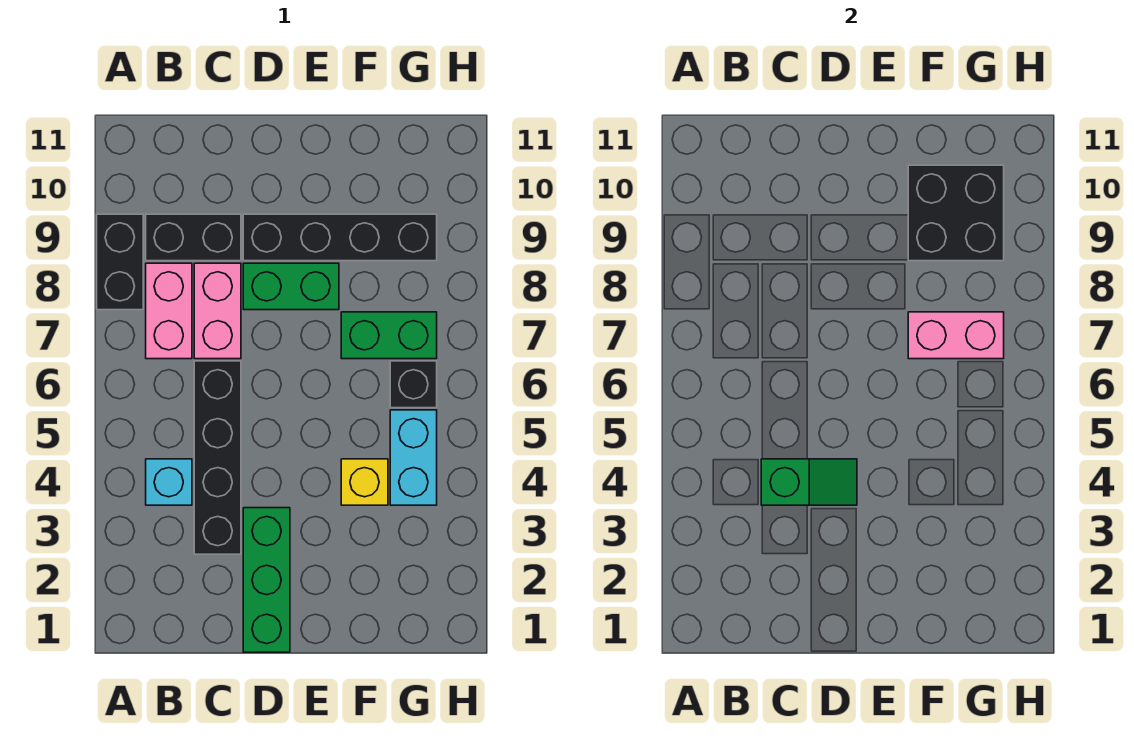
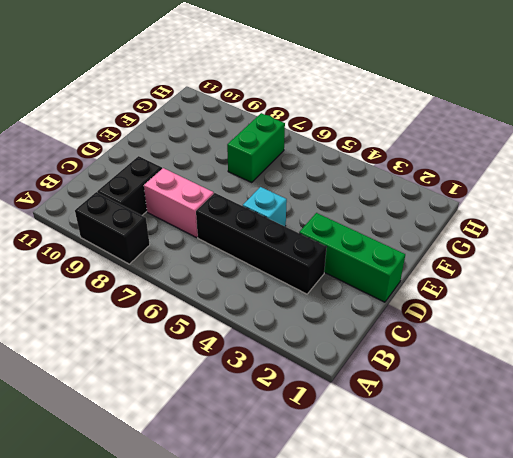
cyan 1x1 brick [243,187,287,226] -> cyan 1x1 brick moved to [146,459,192,505]
none -> pink 1x2 brick [146,263,192,359]
none -> green 1x2 brick [243,263,339,310]
none -> black 1x4 brick [243,214,437,261]

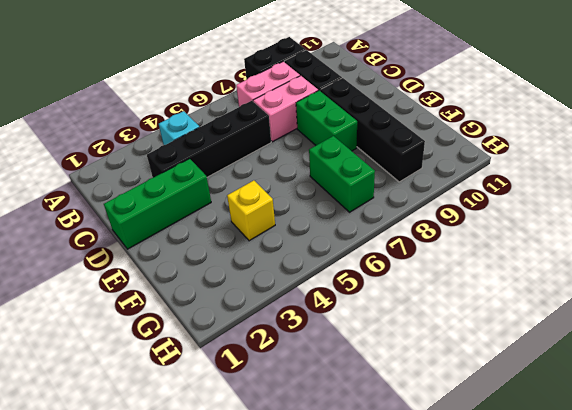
none -> cyan 1x2 brick [390,410,437,505]
none -> black 1x1 brick [390,361,437,408]
none -> green 1x2 slope [761,459,857,505]

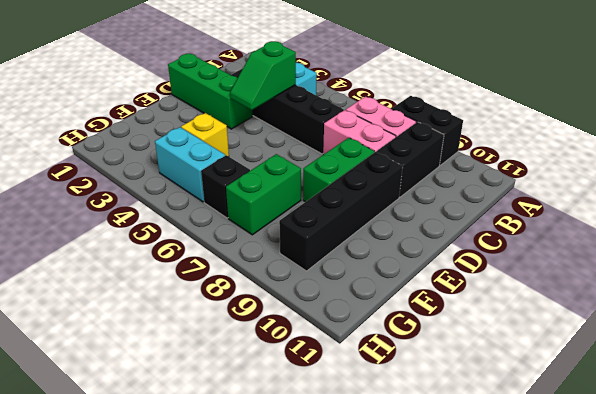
none -> pink 1x2 brick [908,312,1004,359]
none -> black 2x2 brick [908,165,1004,261]

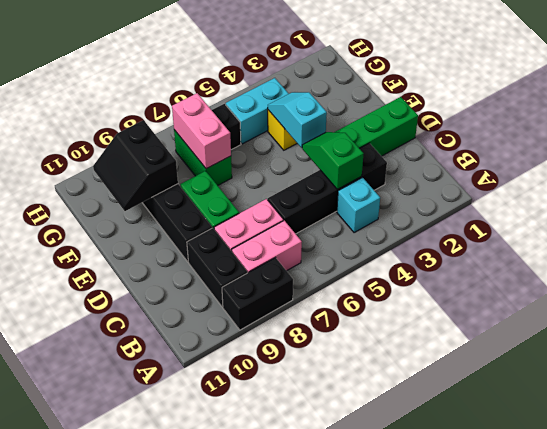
cyan 1x2 slope [268,92,327,148] -> none
black 2x2 slope [93,120,178,211] -> black 2x2 brick [908,165,1004,261]

